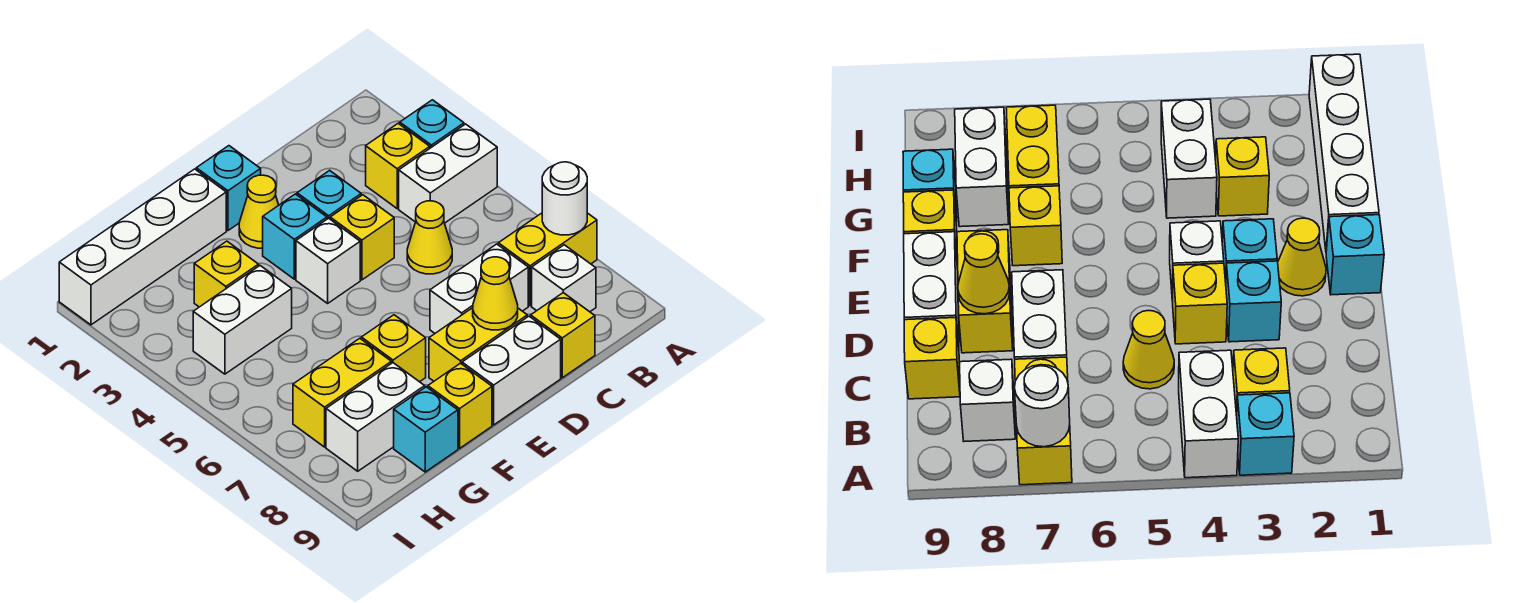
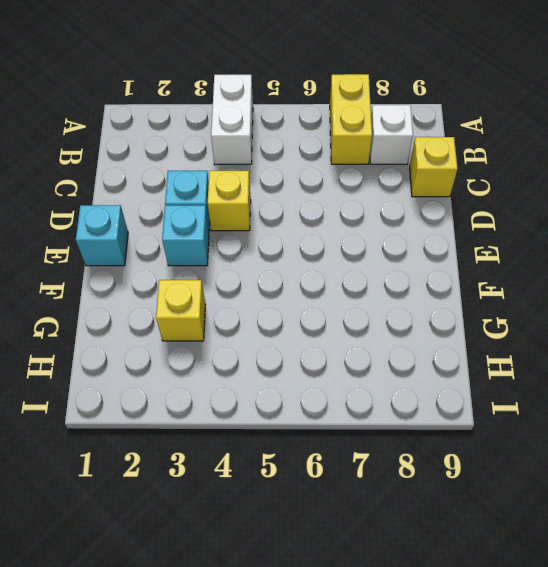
none -> cyan 1x1 brick [400,100,464,148]
none -> yellow 1x1 brick [366,123,430,208]
none -> yellow 1x1 cone [407,201,452,274]

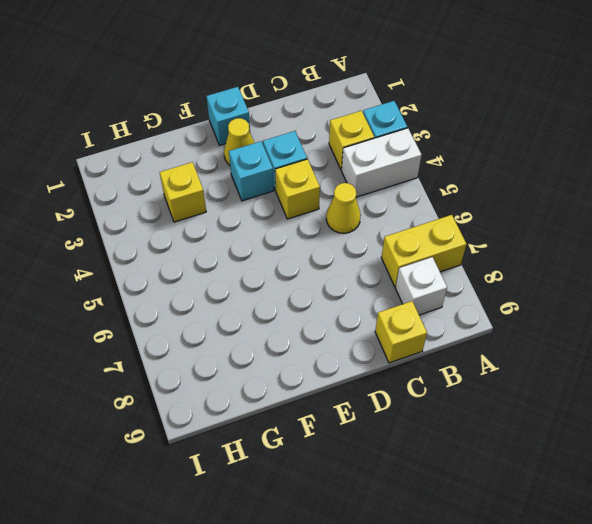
none -> white 1x2 brick [430,244,528,333]
none -> yellow 1x2 brick [429,308,527,381]
none -> white 1x2 brick [462,316,561,425]

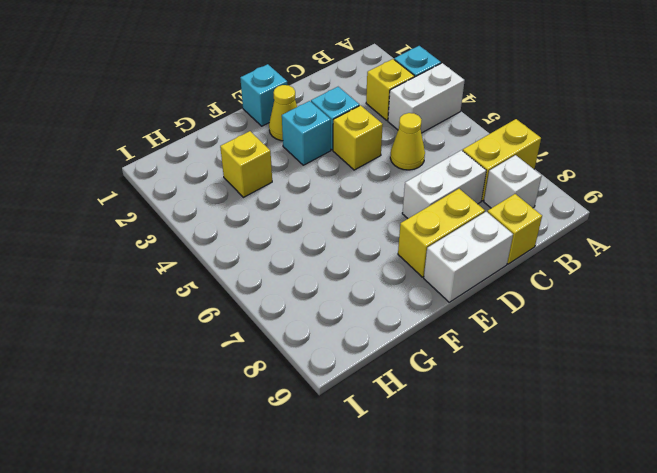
none -> white 1x1 brick [296,218,360,303]
none -> white 1x4 brick [59,169,226,325]
none -> yellow 1x1 brick [361,315,426,382]

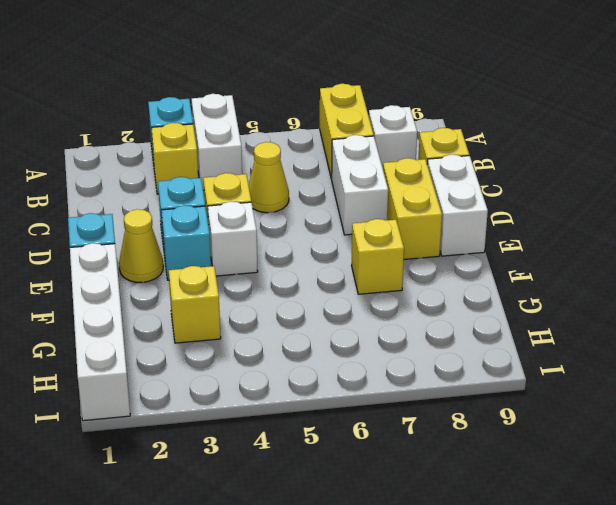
none -> yellow 1x1 brick [428,363,492,448]
none -> white 1x2 brick [193,266,292,374]
none -> yellow 1x2 brick [293,338,391,447]

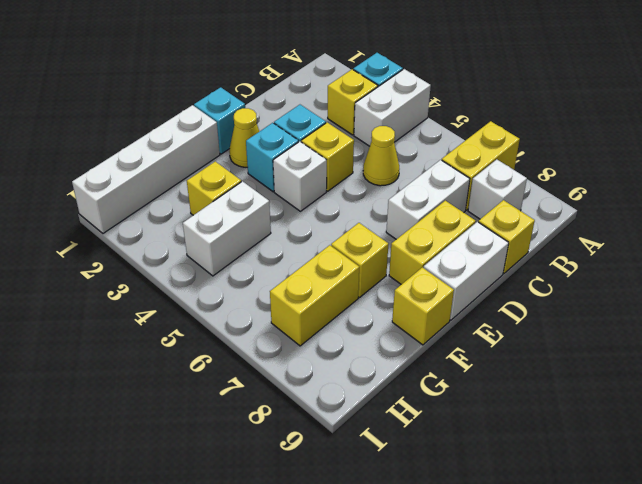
none -> white 1x2 brick [326,363,425,471]
none -> cyan 1x1 brick [394,387,458,472]
none -> white 1x1 round brick [542,162,587,235]

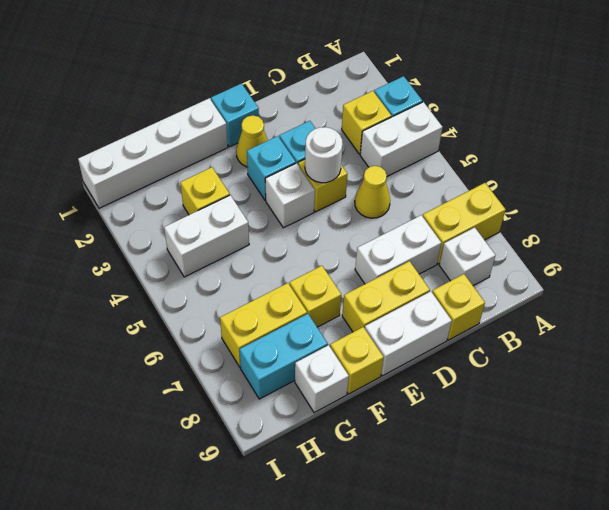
white 1x1 round brick [305,127,343,183] -> white 1x1 round brick moved to [542,162,587,235]
cyan 1x2 brick [240,314,328,399] -> white 1x2 brick [326,363,425,471]
white 1x1 brick [295,345,349,413] -> cyan 1x1 brick [394,387,458,472]
none -> yellow 1x1 cone [473,257,518,330]

